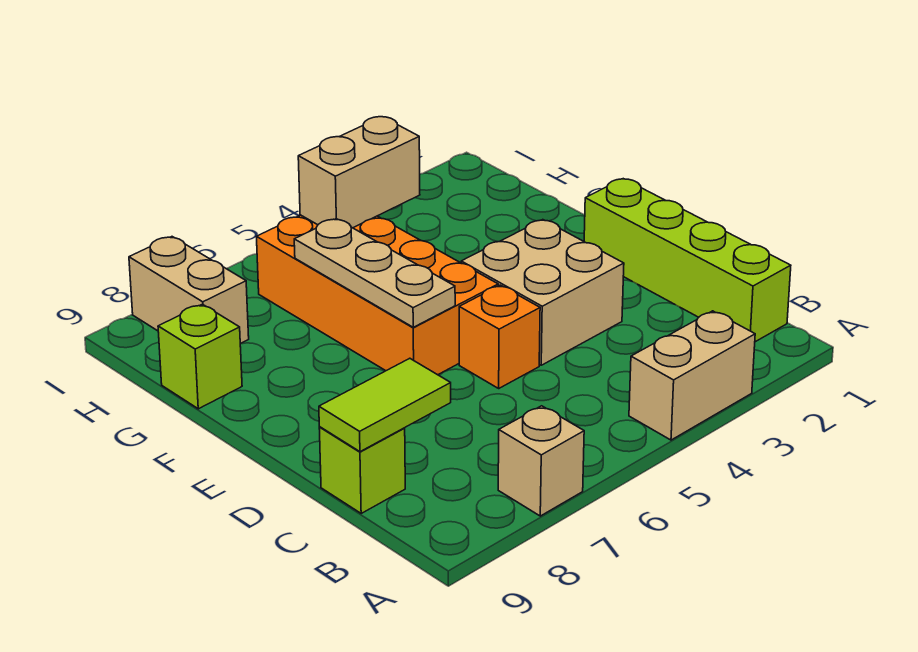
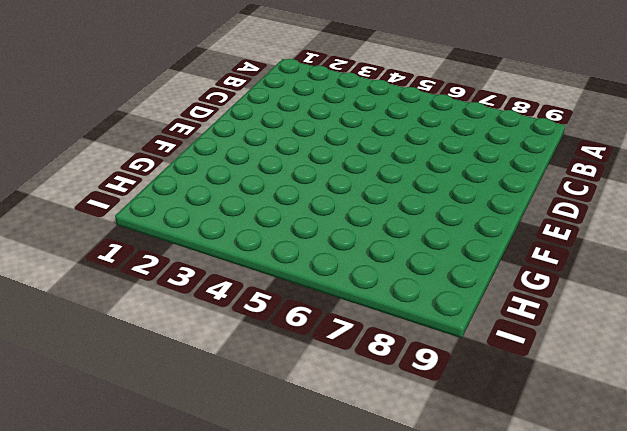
none -> tan 1x2 brick [629,311,755,440]
none -> tan 1x1 brick [498,406,584,516]
none -> lime 1x4 brick [584,179,791,342]

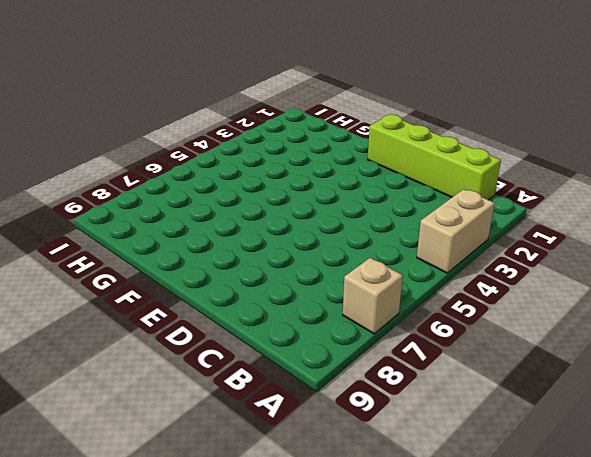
none -> lime 1x1 brick [319,427,405,513]
none -> tan 2x2 brick [461,220,624,365]
none -> orange 1x1 brick [459,285,540,388]

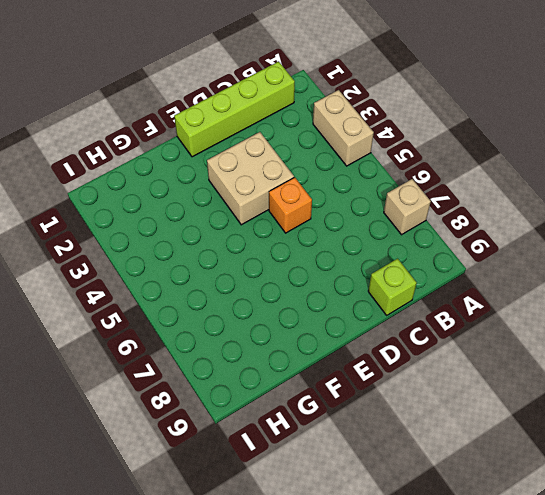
none -> orange 2x4 brick [257,215,498,375]
none -> lime 1x1 brick [158,304,242,409]
none -> tan 1x2 brick [129,237,249,344]

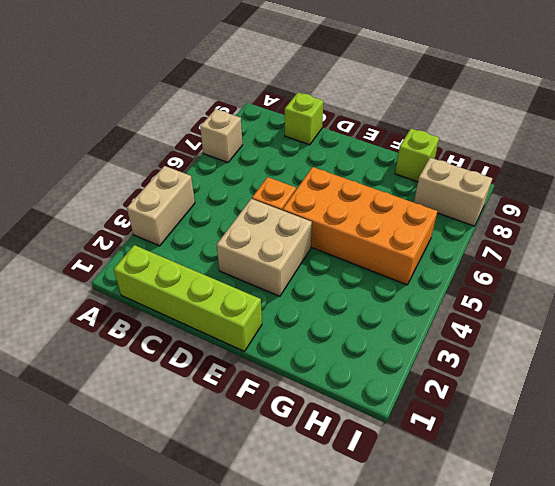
none -> lime 1x2 tile [319,358,451,452]
none -> tan 1x3 plate [294,219,455,327]
none -> tan 1x2 brick [298,117,420,228]

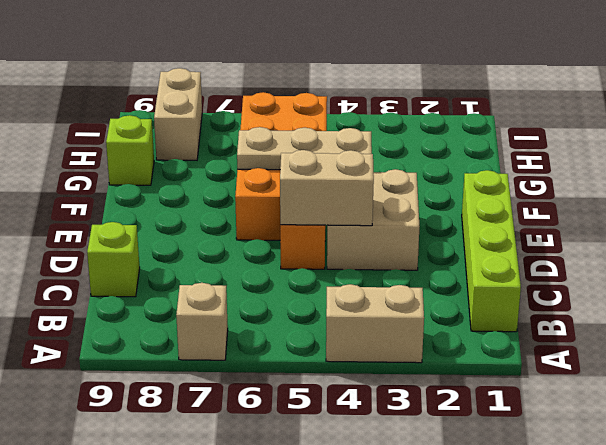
tan 1x2 brick [280,150,374,226] -> tan 1x2 brick moved to [298,117,420,228]
tan 1x3 plate [237,127,372,170] -> tan 1x3 plate turned to [294,219,455,327]
none -> lime 1x2 tile [319,358,451,452]

